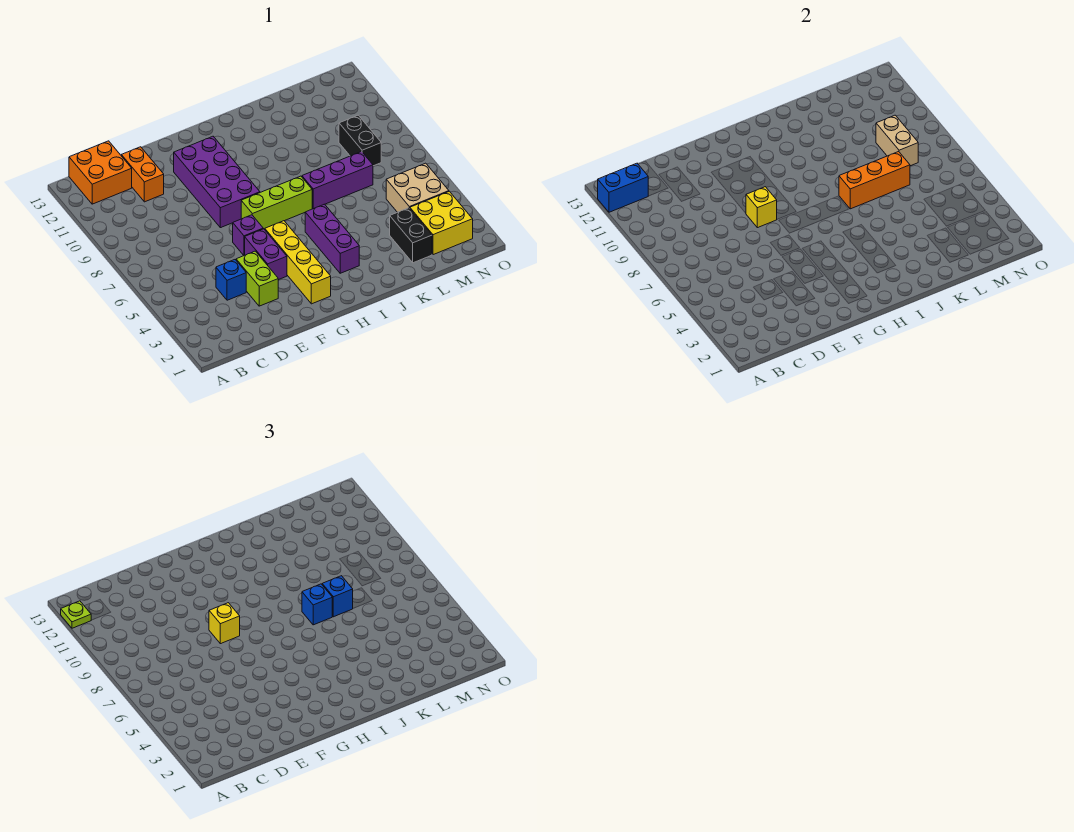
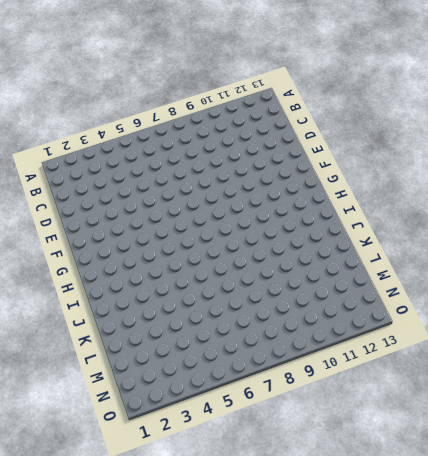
none -> orange 2x2 brick [69,141,132,204]
none -> blue 1x1 brick [216,260,246,300]
none -> orange 1x2 brick [121,147,164,202]

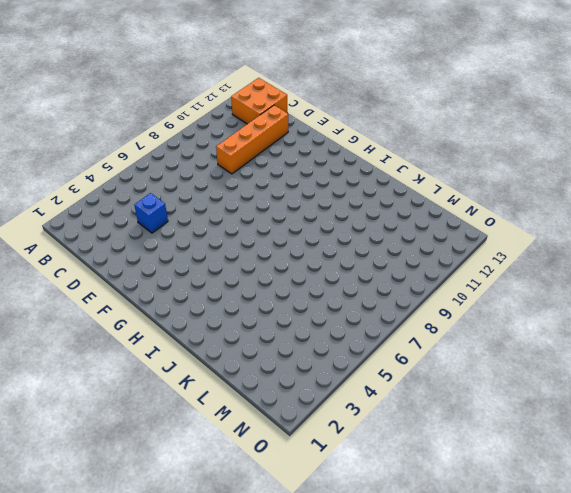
orange 1x4 brick [216,105,288,174] -> orange 1x2 brick [121,147,164,202]
none -> lime 1x2 brick [236,251,278,306]
none -> purple 1x2 brick [245,229,287,280]
none -> purple 1x1 brick [233,215,263,255]

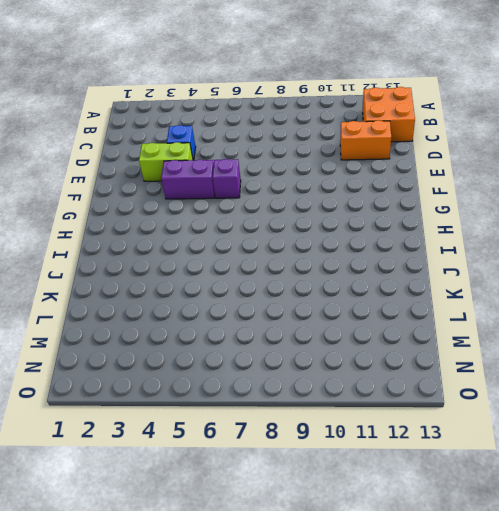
none -> purple 2x4 brick [174,136,260,228]
none -> yellow 1x4 brick [265,221,331,304]
none -> lime 1x3 brick [241,176,312,229]

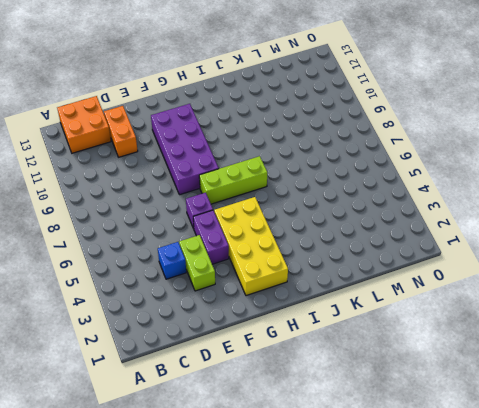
yellow 2x4 brick [214,197,288,296] -> yellow 1x4 brick [265,221,331,304]
none -> purple 1x3 brick [305,204,359,273]
none -> purple 1x3 brick [302,152,373,209]
none -> black 1x2 brick [390,208,432,263]

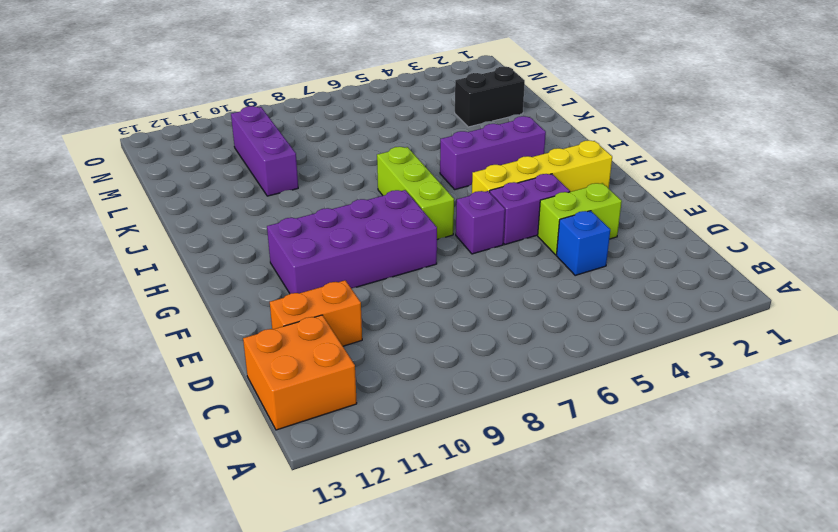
purple 1x3 brick [231,106,298,196] -> purple 1x3 brick moved to [302,152,373,209]
none -> yellow 2x2 brick [410,191,473,255]
none -> tan 2x2 brick [386,163,449,212]
none -> black 1x2 brick [339,115,381,166]

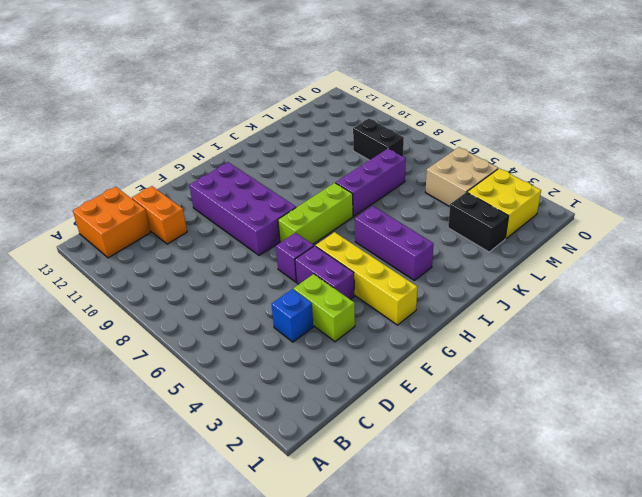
none -> blue 1x2 brick [598,163,648,212]
none -> yellow 1x1 brick [746,187,777,228]
none -> orange 1x3 brick [839,152,910,209]

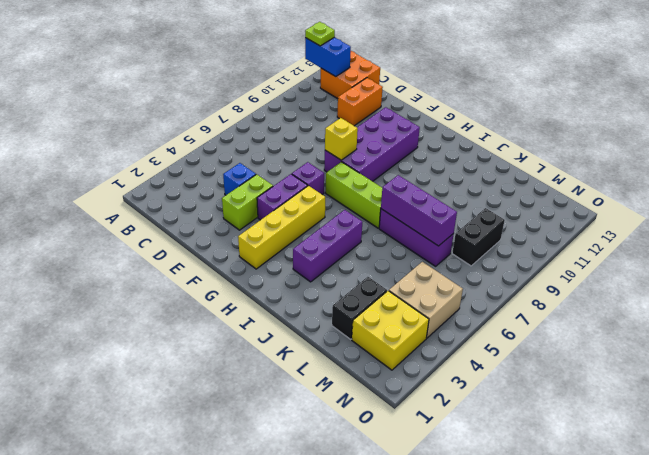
purple 1x3 brick [381,175,457,246] -> orange 1x3 brick [839,152,910,209]
none -> tan 1x2 brick [876,115,918,166]
none -> yellow 1x1 brick [209,603,240,644]
none -> blue 1x1 brick [302,584,332,625]

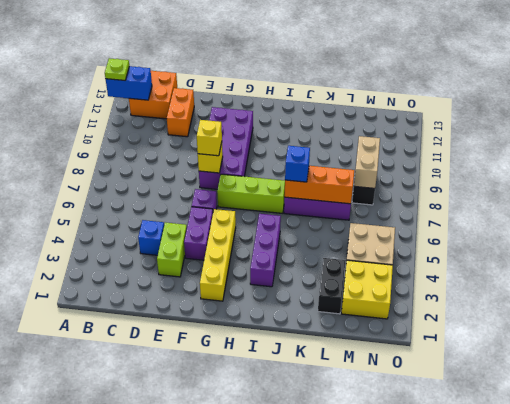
none -> blue 1x1 brick [322,576,353,617]

